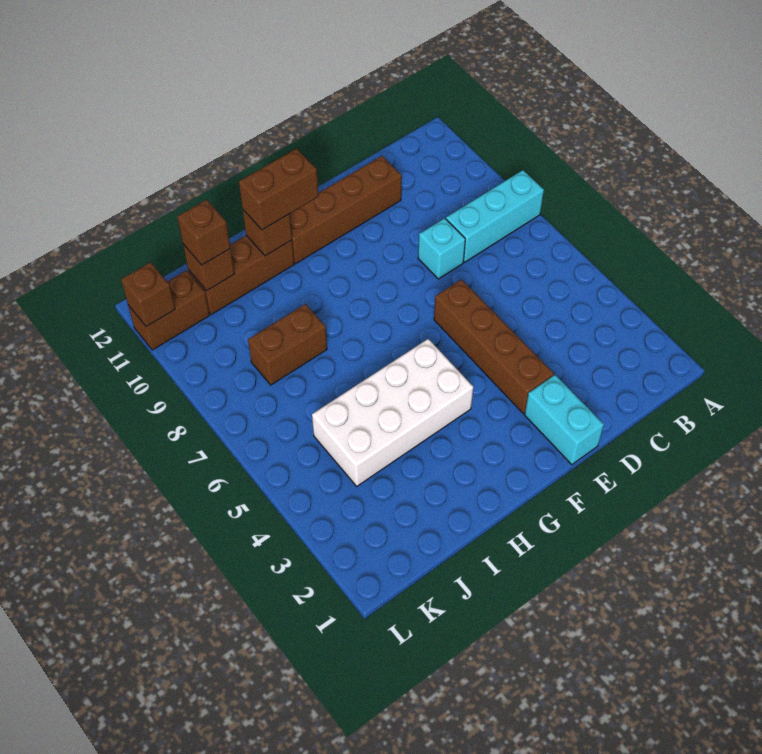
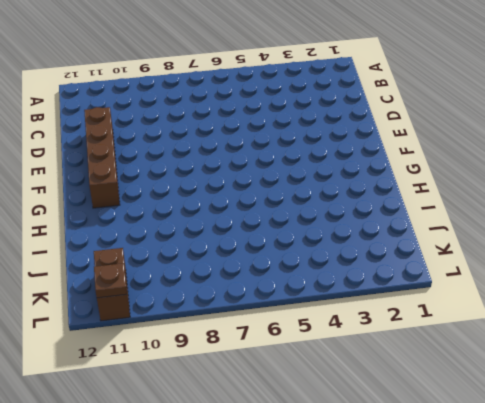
brown 1x1 plate [94,263,127,298] -> brown 1x1 brick [121,262,175,327]
none -> cyan 1x3 brick [446,170,544,262]
none -> cyan 1x1 brick [418,218,465,279]
none -> cyan 1x2 brick [525,375,604,465]

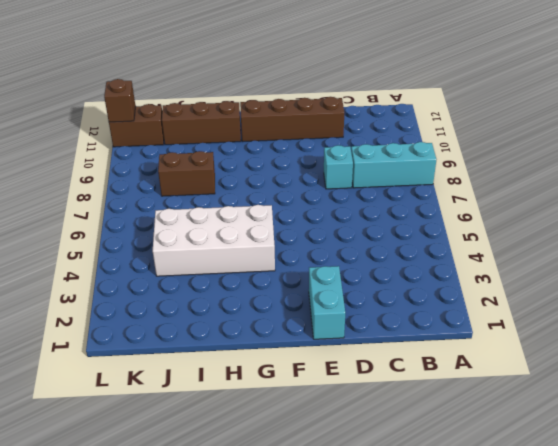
none -> brown 1x4 brick [434,279,554,414]
none -> brown 1x1 brick [243,210,292,256]
none -> brown 1x1 brick [183,244,234,291]

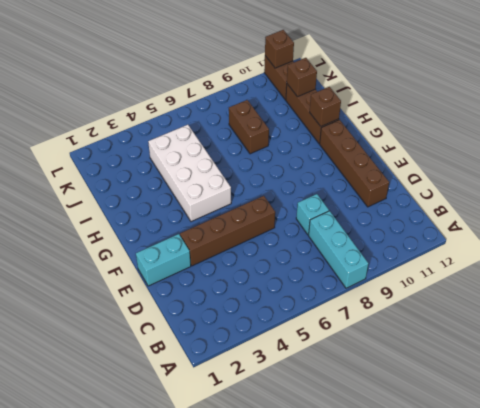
none -> brown 1x2 brick [239,148,318,230]
none -> brown 1x1 brick [177,200,230,265]

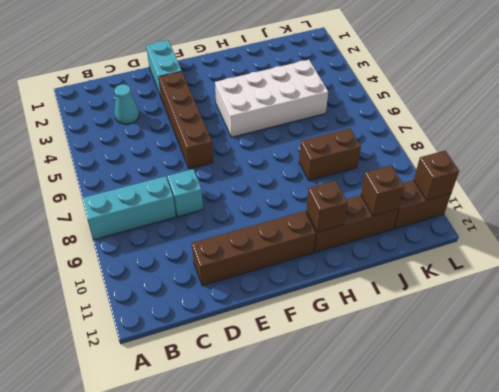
cyan 1x1 cone [115,84,139,124] -> none
none -> brown 1x2 brick [239,148,318,230]
none -> brown 1x1 brick [177,200,230,265]

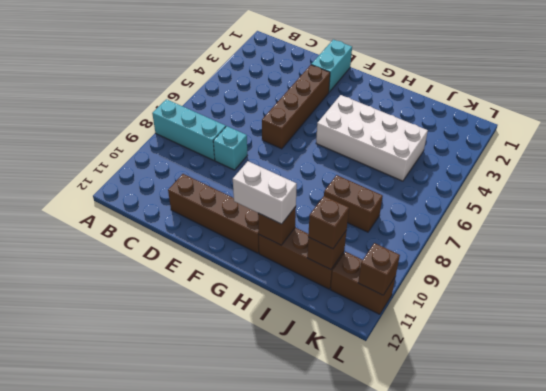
white 1x2 brick [233,161,297,224] -> brown 1x2 brick [239,148,318,230]

